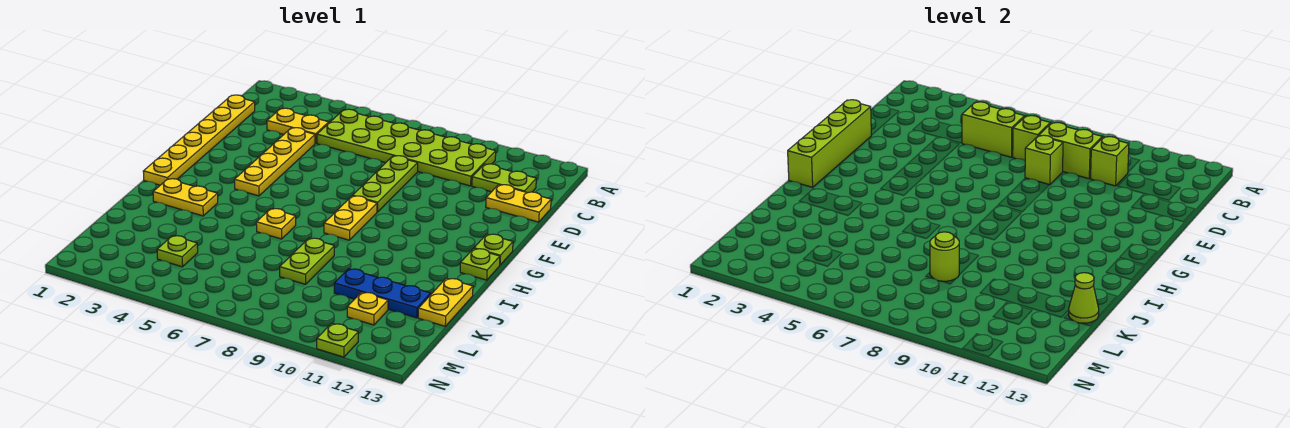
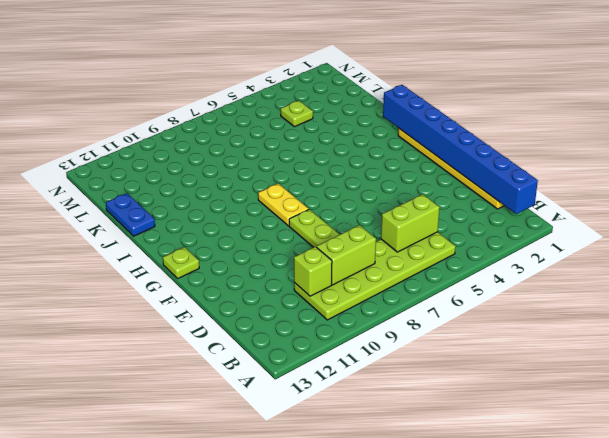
blue 1x8 brick [383,85,538,214] -> lime 1x4 brick [788,100,871,187]
blue 1x2 plate [106,193,155,236] -> yellow 1x2 plate [418,278,473,326]
none -> yellow 1x2 plate [267,108,329,143]
none -> lime 1x2 plate [472,164,536,193]
none -> yellow 1x4 plate [234,128,315,196]

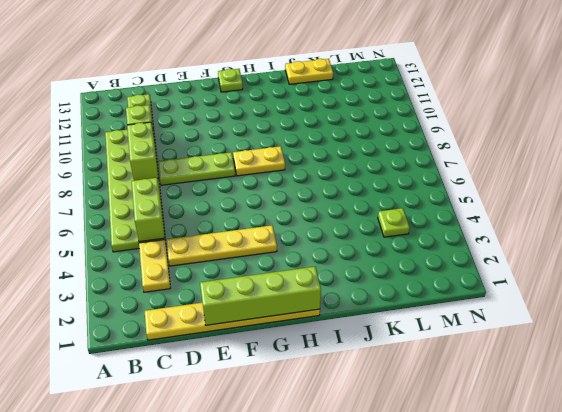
none -> yellow 1x2 plate [486,185,551,222]
none -> lime 1x1 plate [460,249,500,280]
none -> yellow 1x2 plate [153,179,218,216]

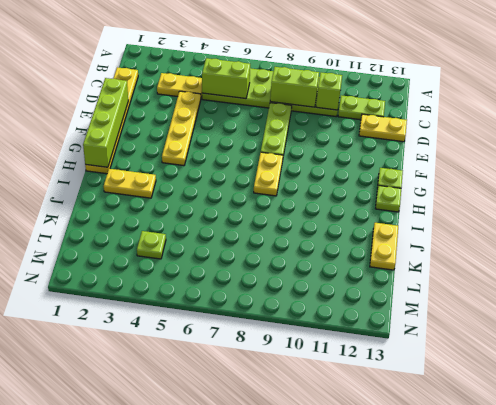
none -> yellow 1x1 plate [256,209,296,239]
none -> lime 1x2 plate [280,238,334,284]
none -> blue 1x3 plate [334,269,431,318]

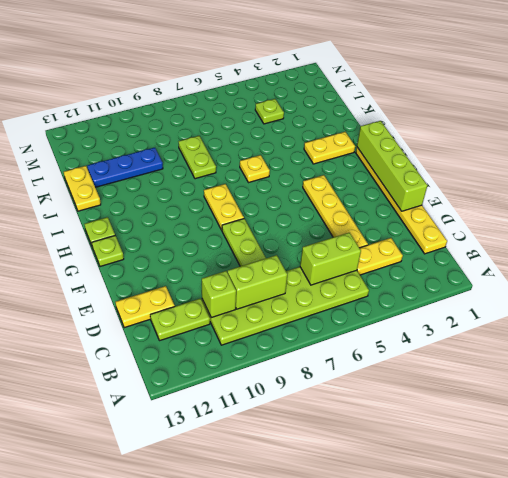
none -> yellow 1x1 plate [347,292,388,325]
none -> lime 1x1 plate [317,323,358,357]
none -> lime 1x1 brick [1013,116,1050,160]

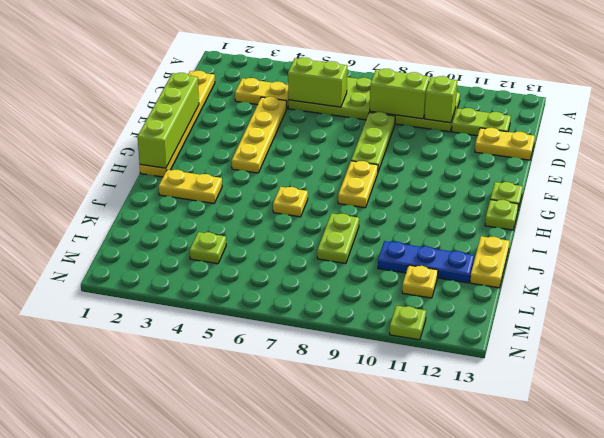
none -> lime 1x1 brick [1013,116,1050,160]
none -> lime 1x1 brick [1025,135,1063,185]
none -> lime 1x1 round brick [930,232,959,282]

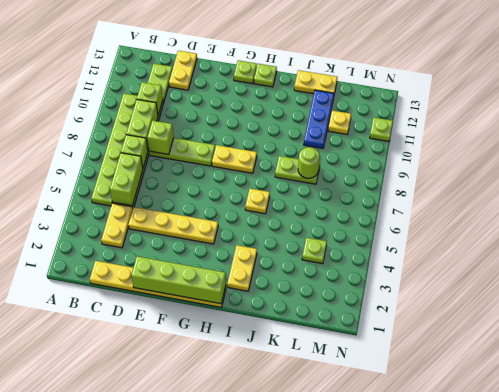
none -> lime 1x1 cone [1069,273,1099,323]

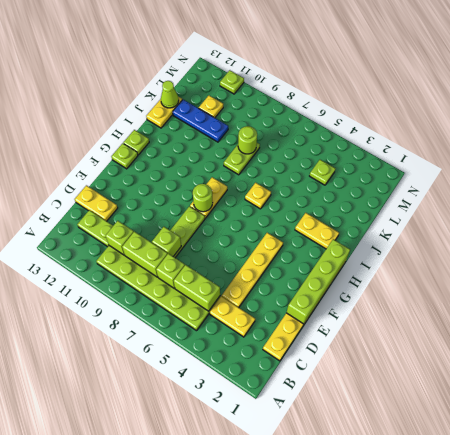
lime 1x1 round brick [193,184,213,212] -> none

